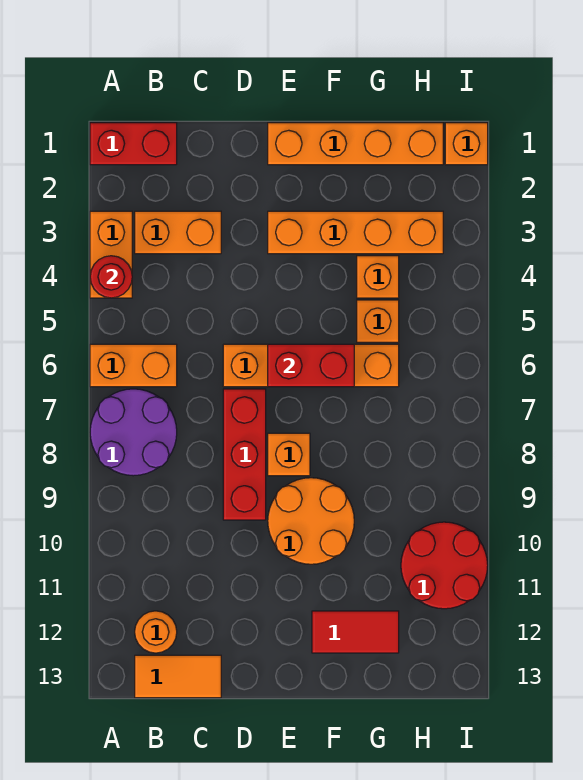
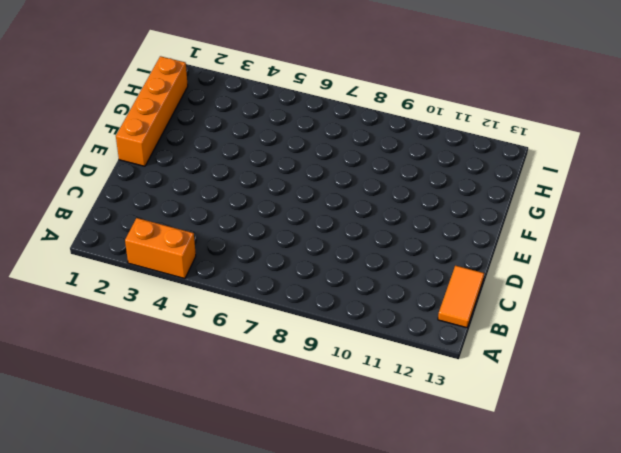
none -> red 1x2 brick [90,123,177,165]
none -> orange 1x2 brick [90,344,177,387]
none -> purple 2x2 round brick [90,389,177,476]

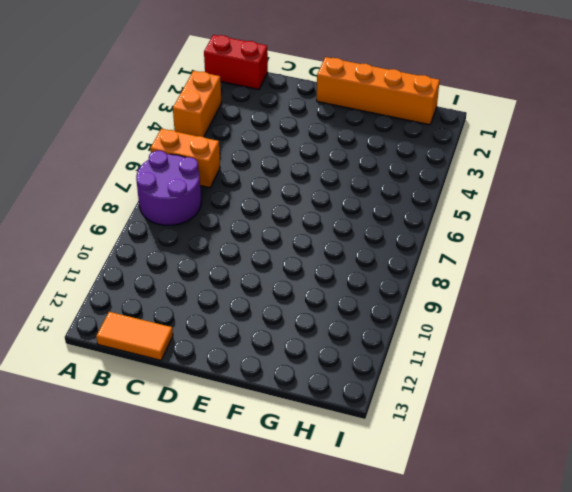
none -> orange 1x2 brick [135,211,221,254]
none -> orange 1x1 round brick [135,611,177,653]
none -> orange 1x4 brick [223,344,399,387]

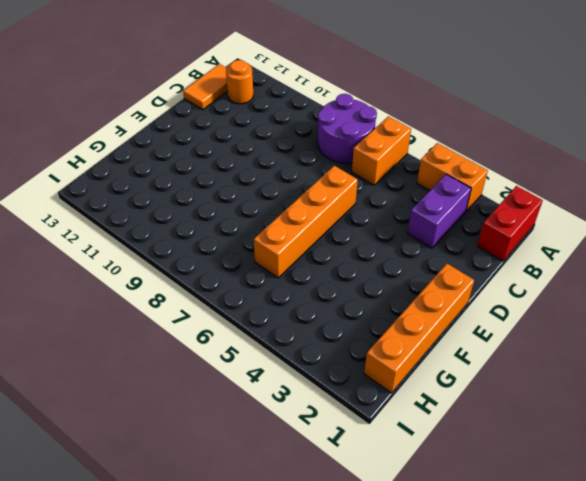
purple 1x2 brick [407,174,471,248] -> orange 1x2 brick [135,211,221,254]
none -> red 1x3 brick [223,389,266,520]
none -> orange 1x4 brick [268,211,443,254]
none -> orange 1x1 brick [268,433,310,476]

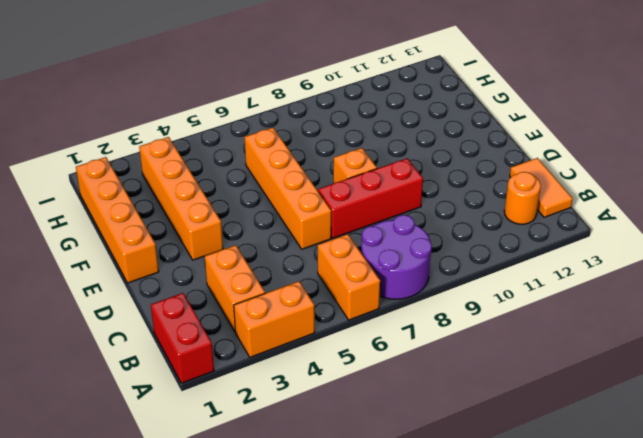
none -> orange 2x2 round brick [268,478,354,564]
none -> red 1x2 tile [312,611,399,653]
none -> orange 1x1 brick [357,256,399,298]

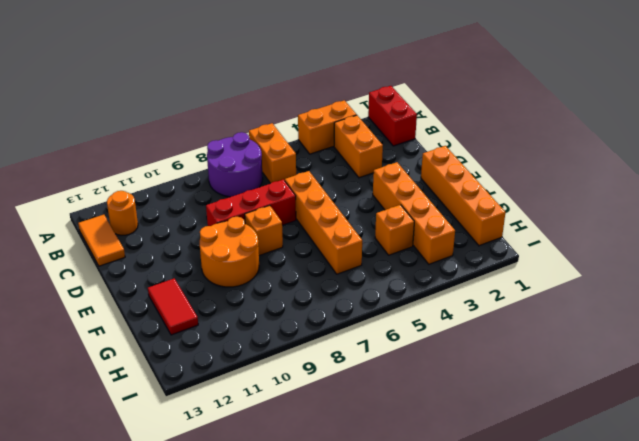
none -> orange 1x1 brick [357,300,399,342]
none -> red 2x2 round brick [401,522,488,609]
none -> orange 1x1 brick [445,123,488,165]

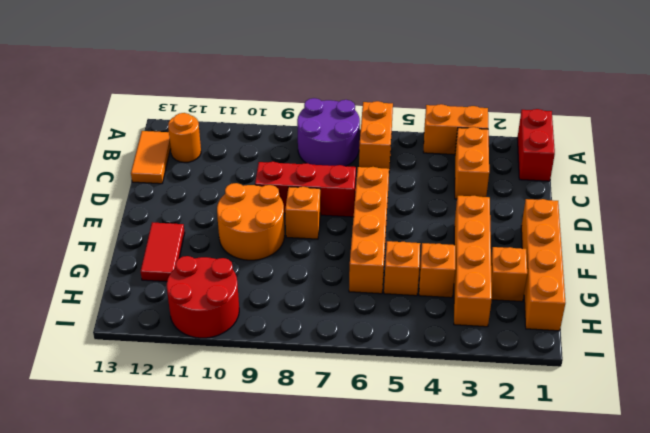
orange 1x1 brick [491,247,527,302] -> orange 1x1 brick moved to [445,123,488,165]
none -> red 1x1 round brick [90,256,132,298]
none -> red 1x2 brick [268,344,354,387]

